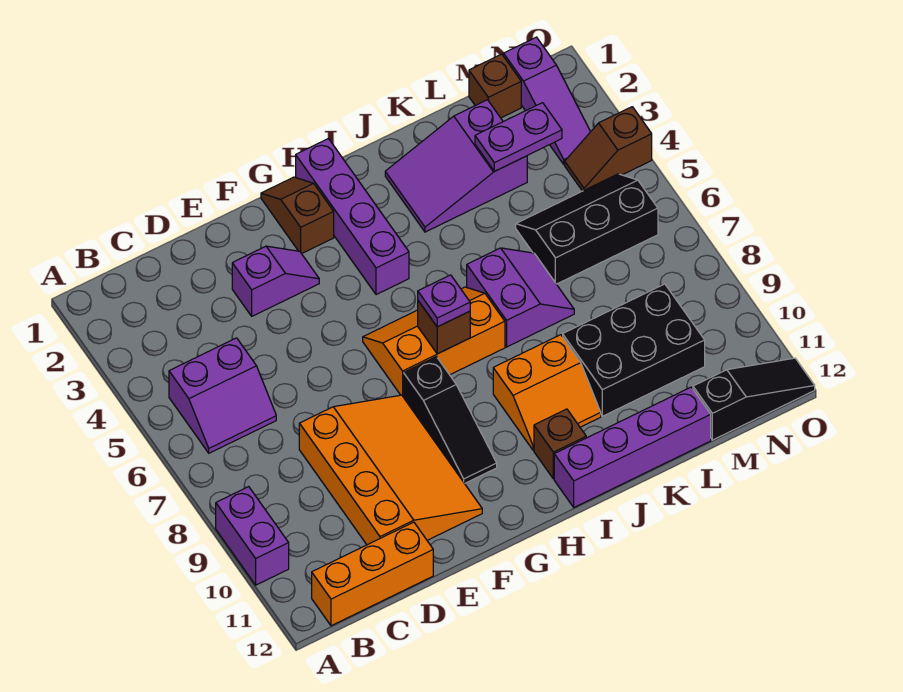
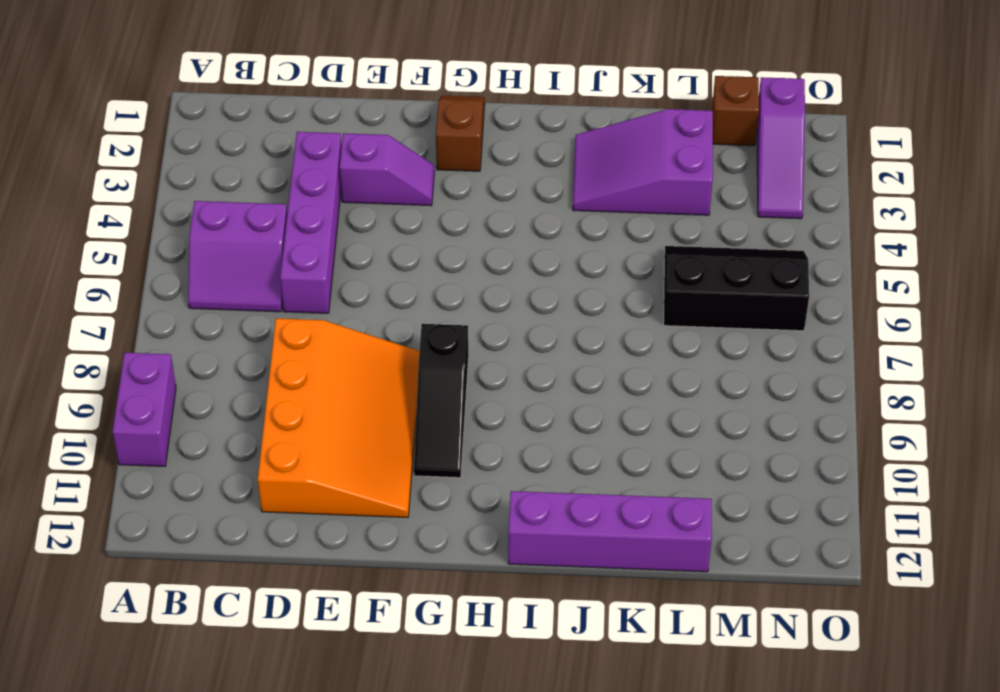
purple 1x4 brick [280,132,342,313] -> purple 1x4 brick moved to [296,139,409,295]
none -> orange 1x3 brick [312,522,433,626]
none -> orange 2x3 slope [363,287,505,396]
none -> orange 2x2 slope [493,335,601,450]

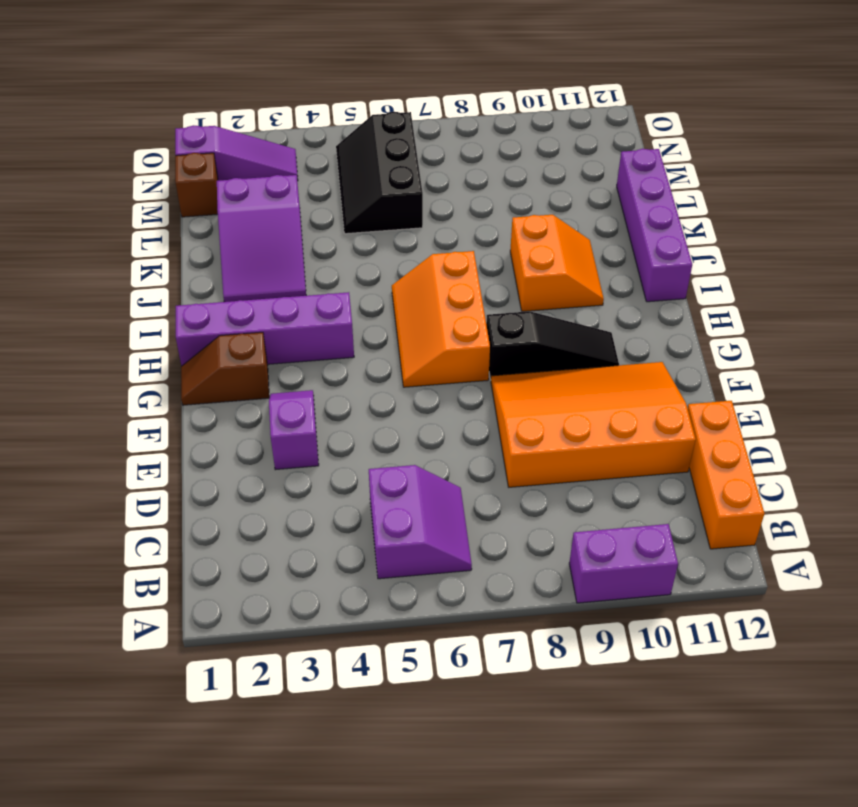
none -> brown 1x1 brick [534,409,586,479]
none -> purple 2x2 slope [467,248,574,347]
none -> black 2x3 brick [563,284,705,416]

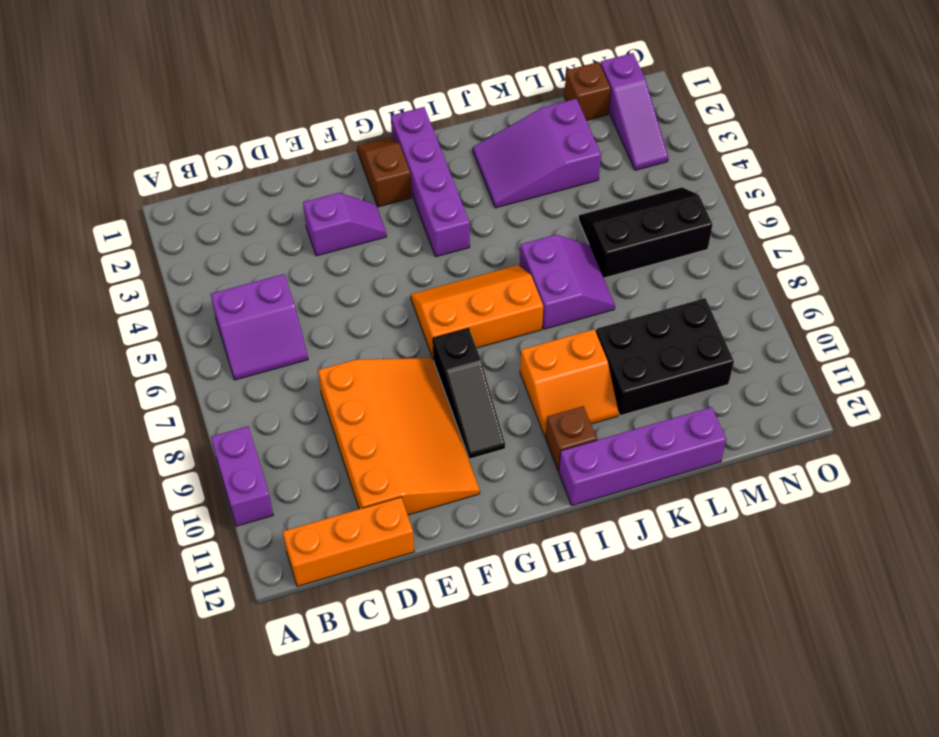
none -> black 1x3 slope [693,358,815,440]
none -> brown 1x2 slope [565,107,652,191]
none -> brown 1x1 brick [418,301,470,354]

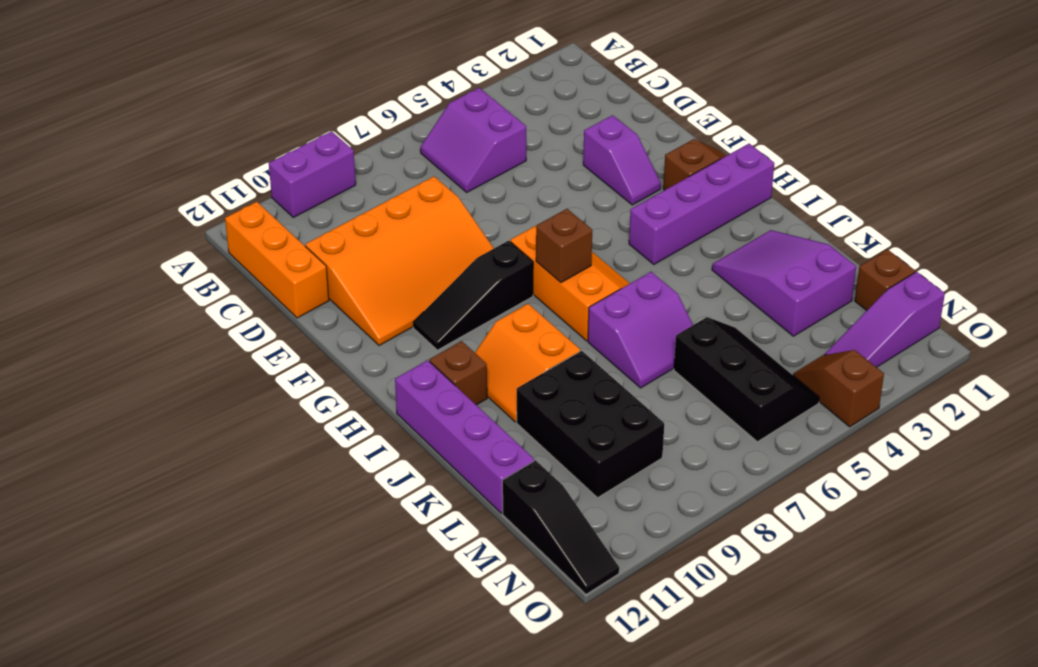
none -> purple 1x2 plate [475,103,562,171]
none -> purple 1x1 plate [418,275,470,327]

